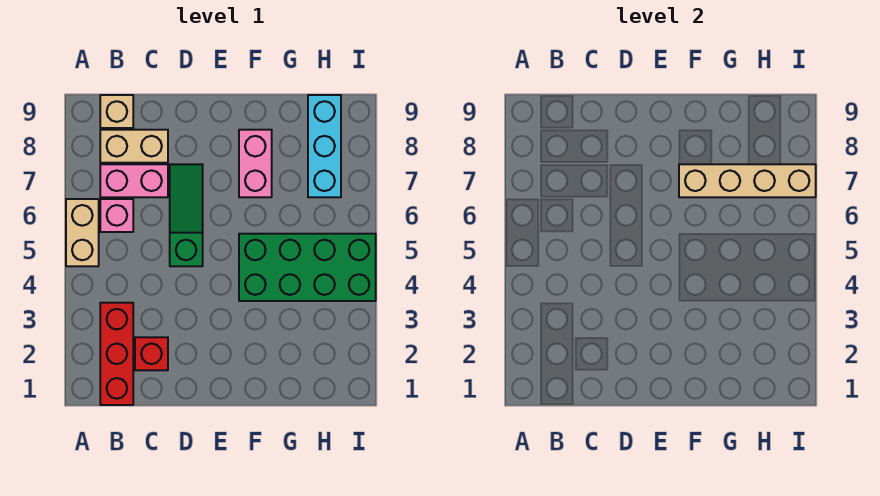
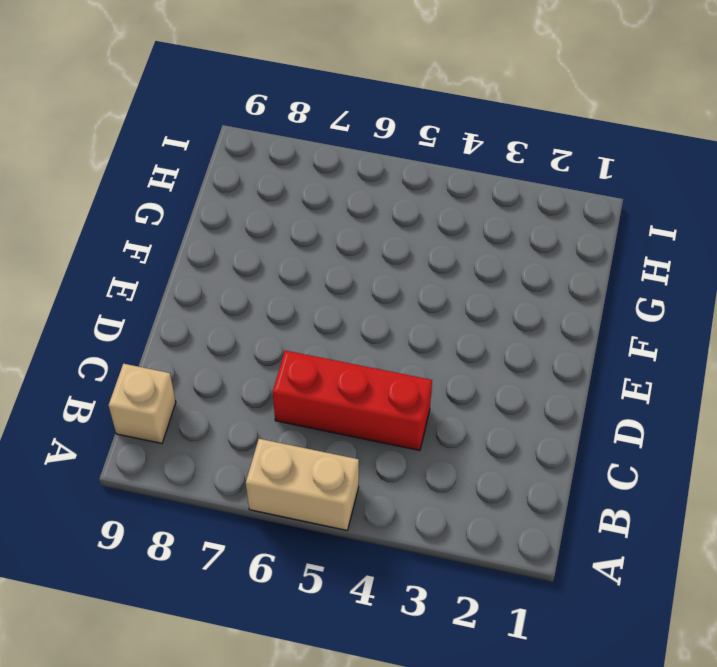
red 1x3 brick [273,351,432,450] -> red 1x3 brick moved to [100,303,133,405]
none -> pink 1x1 brick [100,199,133,232]
none -> pink 1x2 brick [100,164,168,197]
none -> tan 1x2 brick [100,130,168,163]

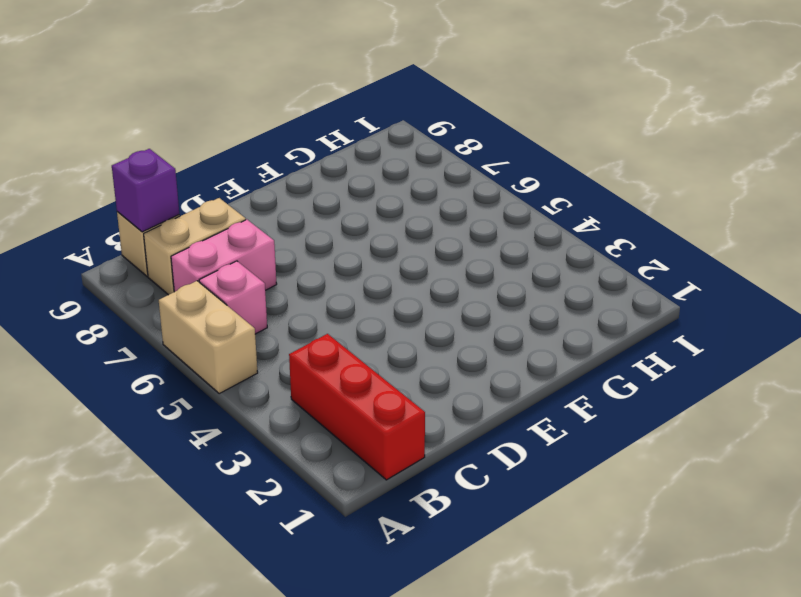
purple 1x1 brick [112,149,179,232] -> none
none -> red 1x1 brick [135,337,168,370]
none -> green 1x3 slope [170,164,203,266]
none -> green 2x4 brick [239,234,376,301]

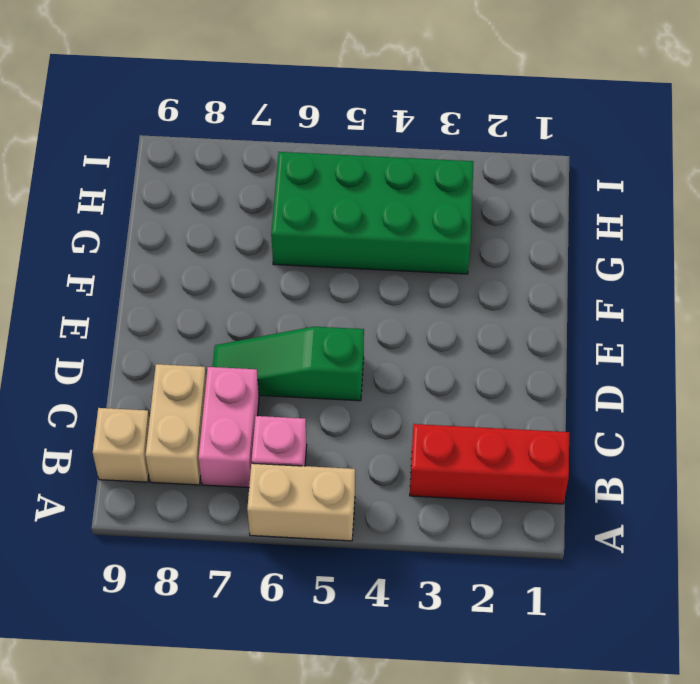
green 2x4 brick [271,152,474,274] -> green 2x4 brick turned to [239,234,376,301]
none -> red 1x1 brick [135,337,168,370]
none -> pink 1x2 brick [239,130,272,197]
none -> cyan 1x3 brick [308,95,341,197]

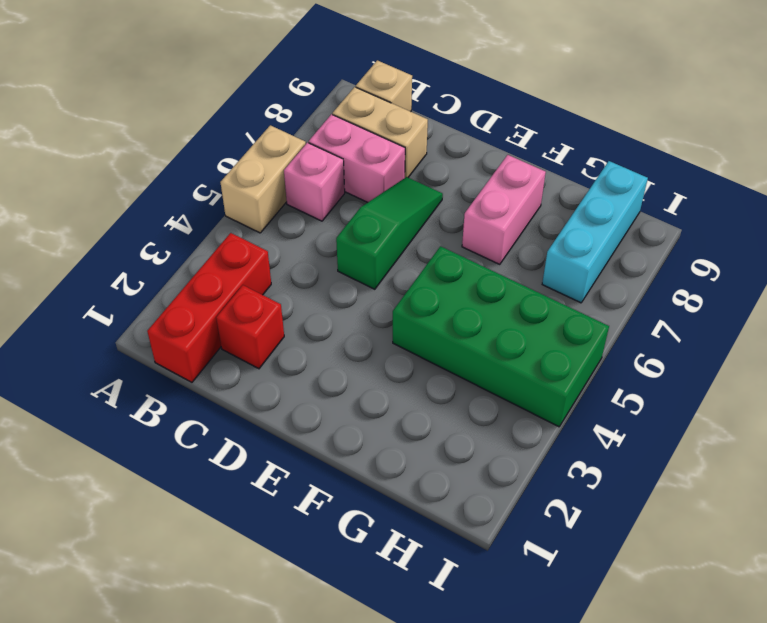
none -> tan 1x4 brick [679,164,816,197]

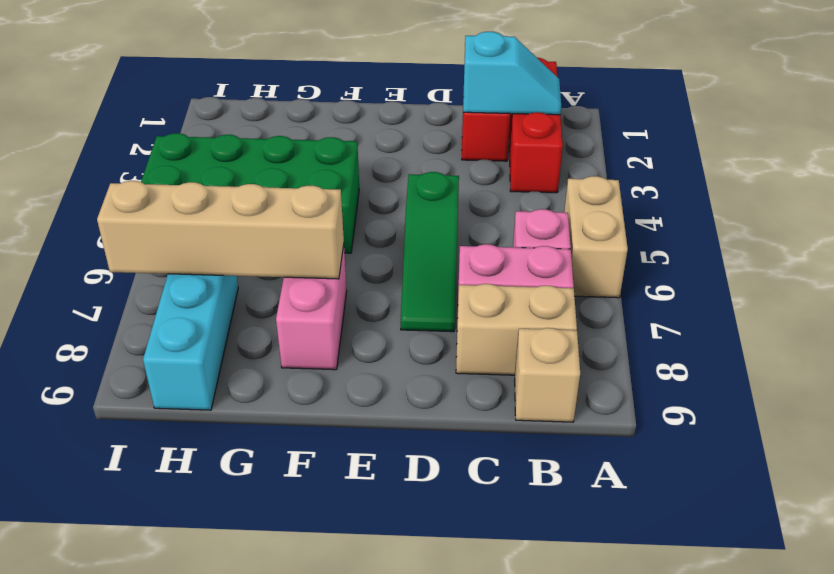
cyan 1x2 slope [463,32,561,115] -> none

